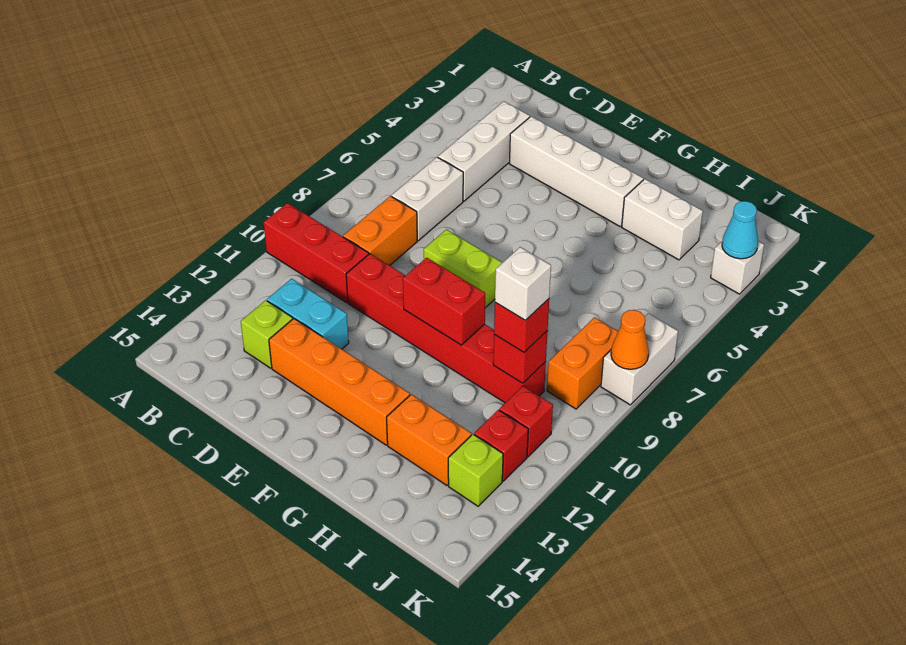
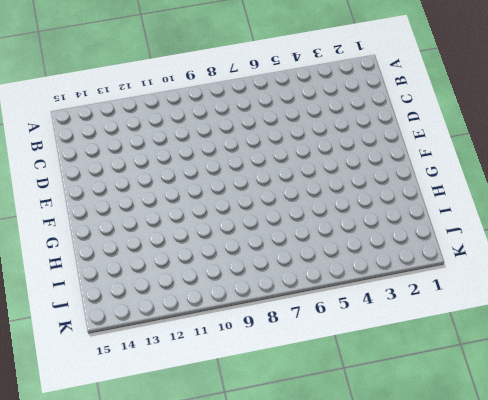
none -> red 1x3 brick [264,203,369,302]
none -> white 1x3 brick [438,101,530,201]
none -> white 1x2 brick [391,157,463,241]

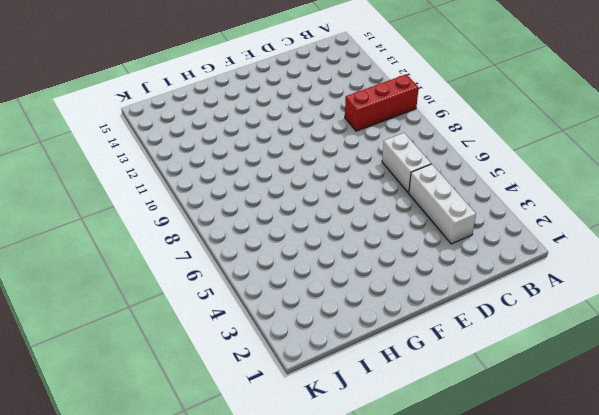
none -> orange 1x2 brick [343,196,417,266]
none -> cyan 1x2 brick [267,279,349,349]
none -> lime 1x1 brick [241,300,293,368]

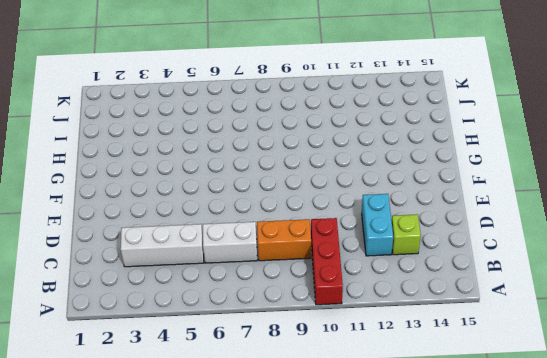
none -> white 1x4 brick [509,116,643,226]
none -> red 1x6 brick [346,254,546,403]
none -> orange 1x4 brick [269,319,410,445]

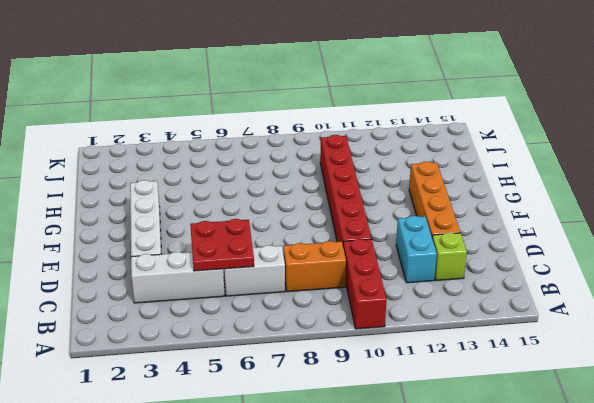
red 2x2 plate [190,219,254,271] -> none
none -> lime 1x2 brick [424,229,502,308]
none -> white 1x2 brick [622,179,703,260]
none -> orange 1x2 brick [387,394,472,485]

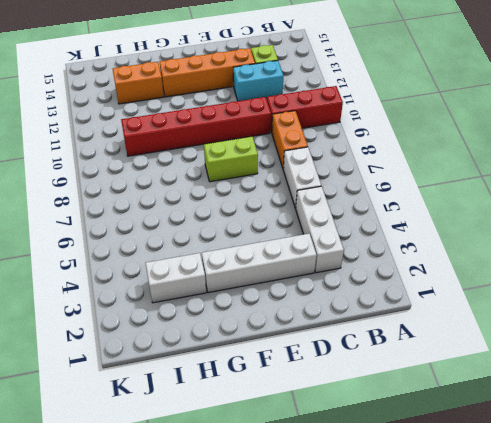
none -> orange 1x2 brick [547,317,618,409]
none -> red 1x1 brick [499,386,553,457]
none -> red 1x1 brick [474,410,528,481]

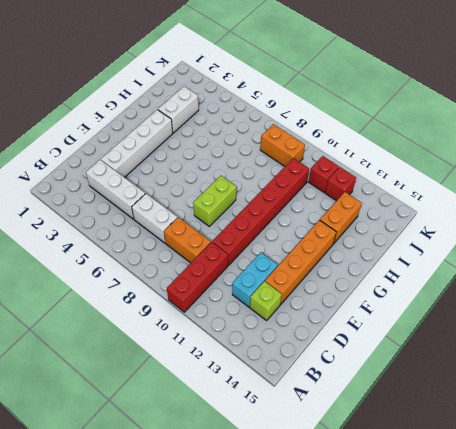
none -> lime 1x1 brick [448,434,503,506]
none -> white 1x1 brick [711,241,764,294]
none -> white 1x2 brick [601,313,678,405]

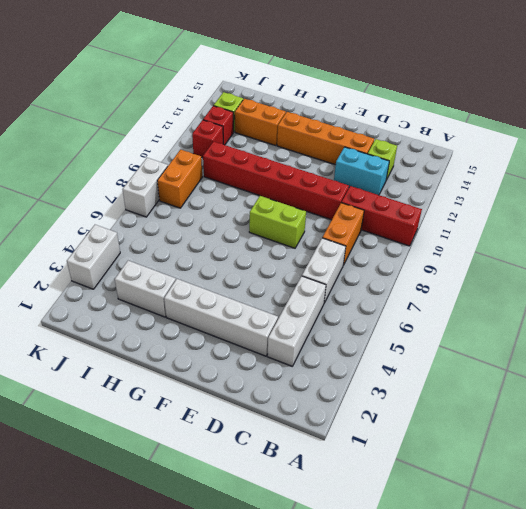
white 1x2 brick [67,225,120,289] -> white 1x1 brick [711,241,764,294]
none -> red 1x2 brick [403,258,485,345]
none -> red 1x1 brick [493,331,548,383]
none -> cyan 1x1 cone [722,201,758,259]

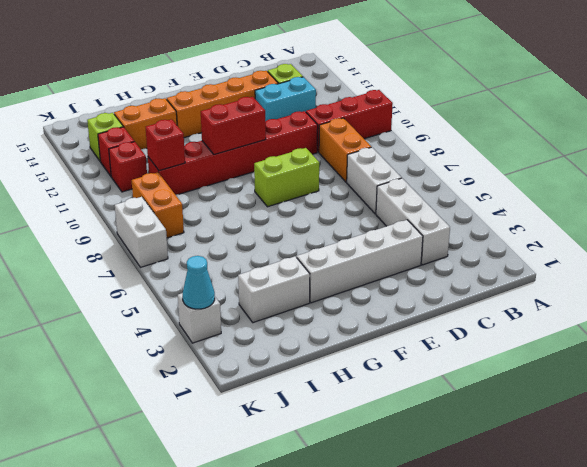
none -> orange 1x1 cone [611,310,649,369]
none -> red 1x1 brick [494,299,549,352]
none -> white 1x1 brick [495,247,551,320]

